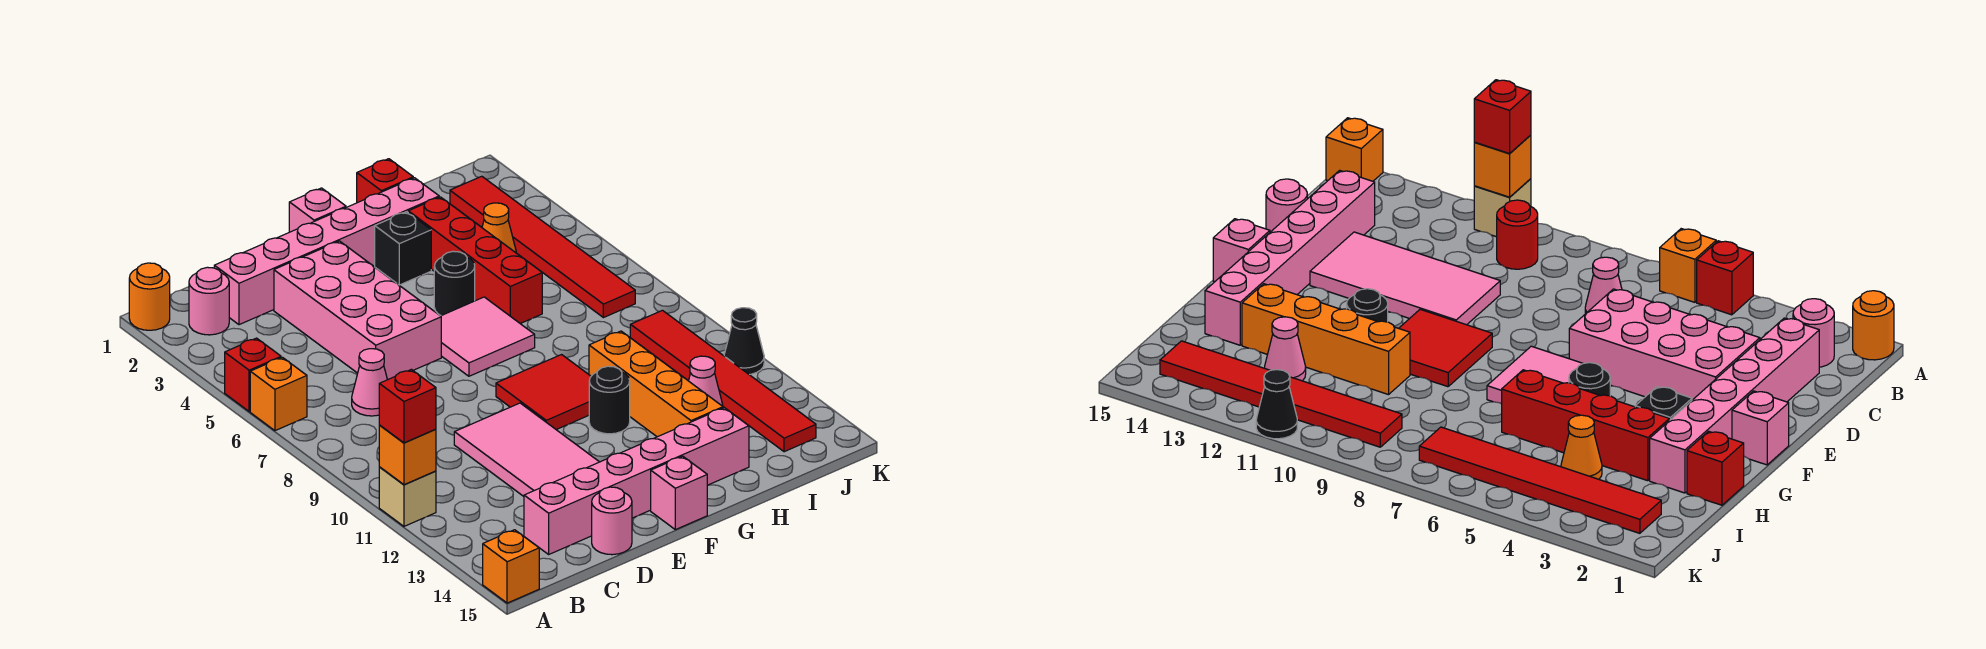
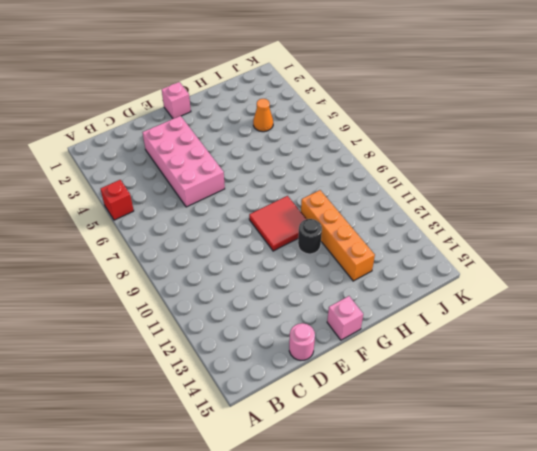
none -> orange 1x1 round brick [129,263,170,330]
none -> orange 1x1 brick [250,357,307,431]
none -> tan 1x1 brick [379,467,436,526]
none -> orange 1x1 brick [483,530,539,603]

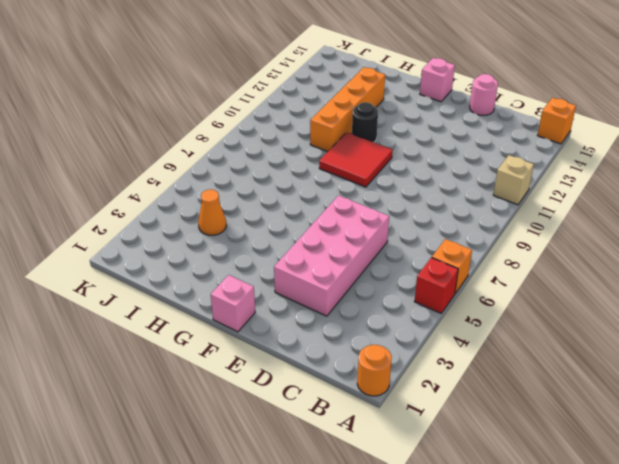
none -> pink 1x1 round brick [189,267,229,335]
none -> red 1x1 round brick [1497,200,1538,269]
none -> pink 1x6 brick [214,178,439,325]
none -> pink 1x1 cone [352,349,387,416]

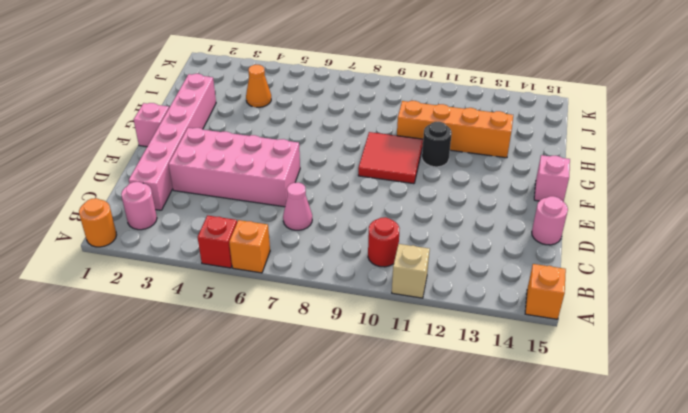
none -> pink 1x6 brick [524,408,749,554]
none -> pink 2x4 tile [454,403,599,496]
none -> pink 2x2 tile [441,297,535,376]
none -> black 1x1 brick [375,212,431,285]

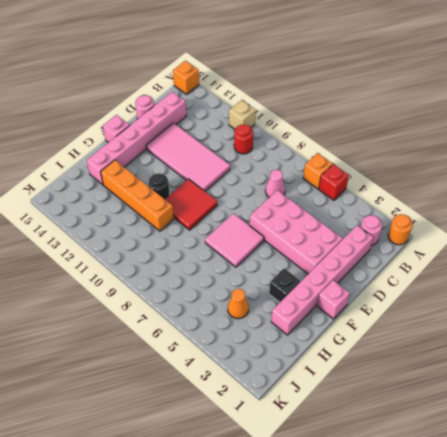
none -> black 1x1 round brick [434,251,475,316]
none -> red 1x1 brick [357,159,413,203]
none -> red 1x4 brick [408,197,542,324]
none -> pink 1x1 cone [689,356,723,406]

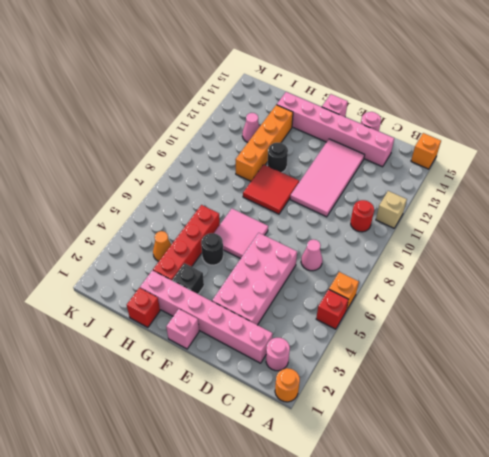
none -> red 1x6 tile [450,176,635,318]
none -> red 1x6 tile [630,310,816,452]
none -> black 1x1 cone [724,308,764,375]
none -> orange 1x1 brick [379,425,436,485]

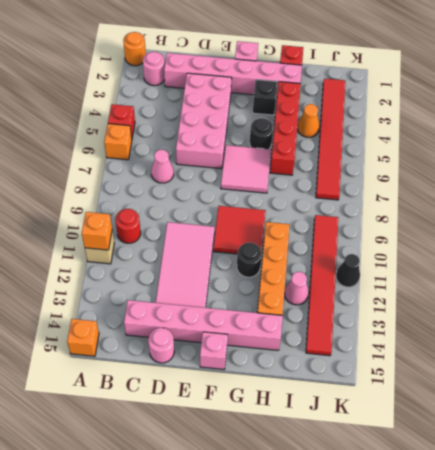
none -> red 1x1 brick [379,369,436,443]

